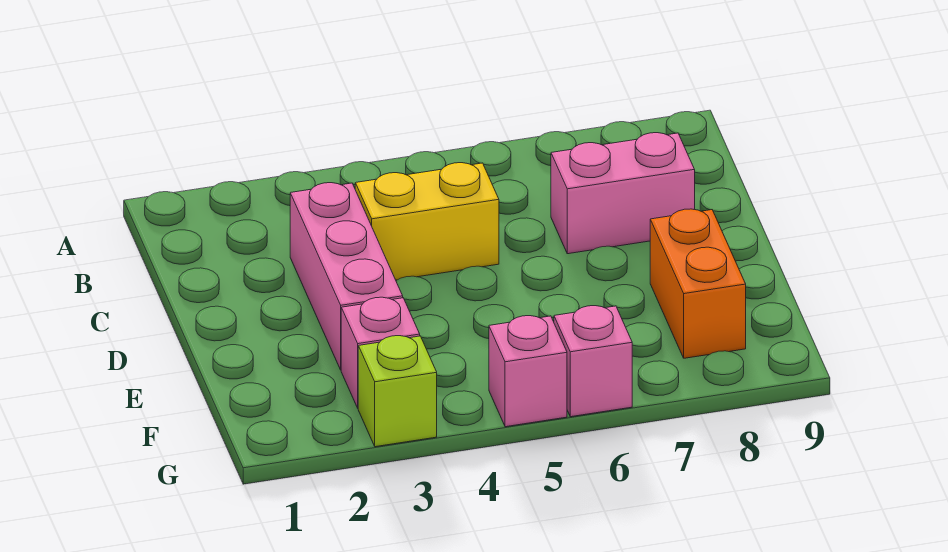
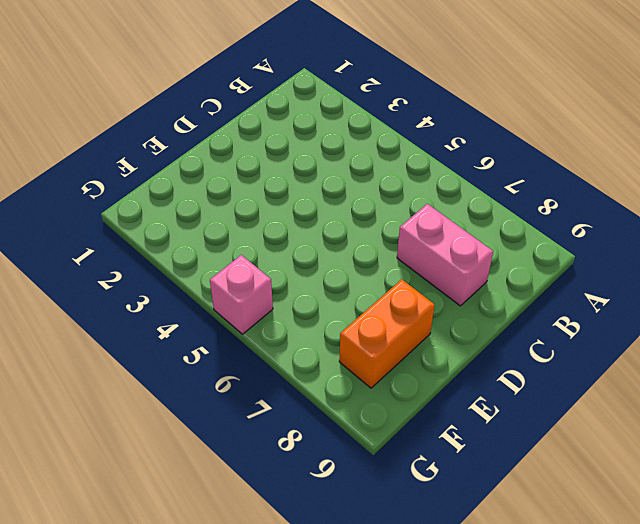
none -> pink 1x3 brick [290,183,403,370]
none -> yellow 1x2 brick [355,163,499,280]

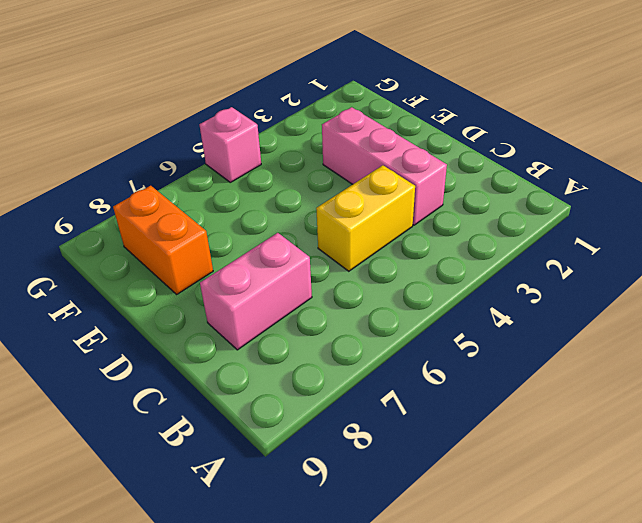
none -> pink 1x1 brick [341,297,420,408]
none -> lime 1x1 brick [358,336,437,447]

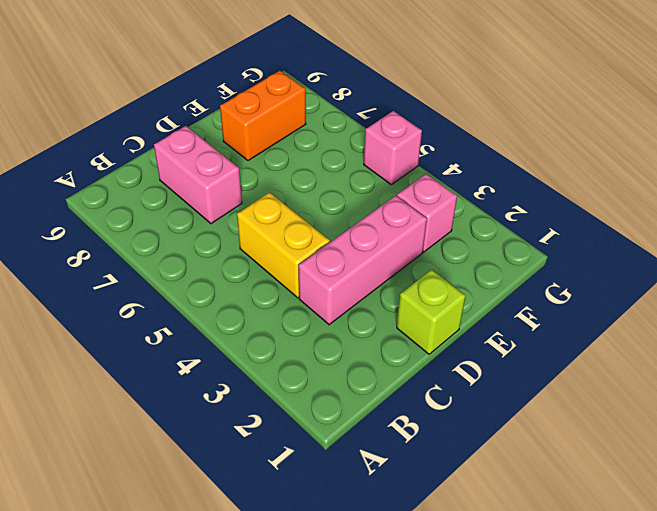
lime 1x1 brick [397,270,466,354] -> lime 1x1 brick moved to [358,336,437,447]
none -> pink 1x1 brick [554,306,632,417]

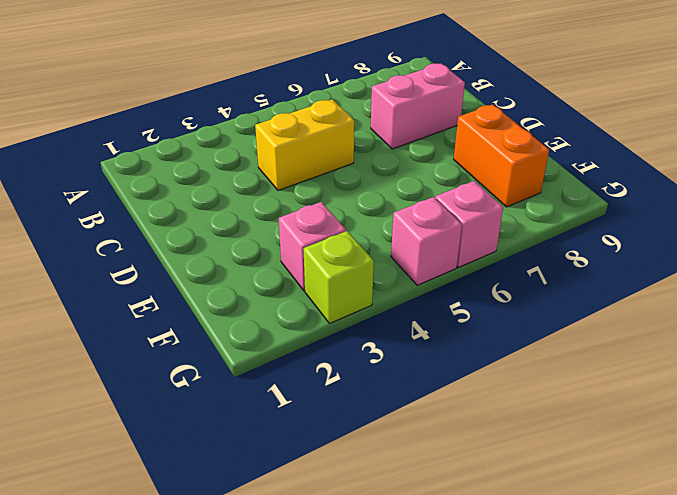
none -> pink 1x3 brick [290,183,403,370]

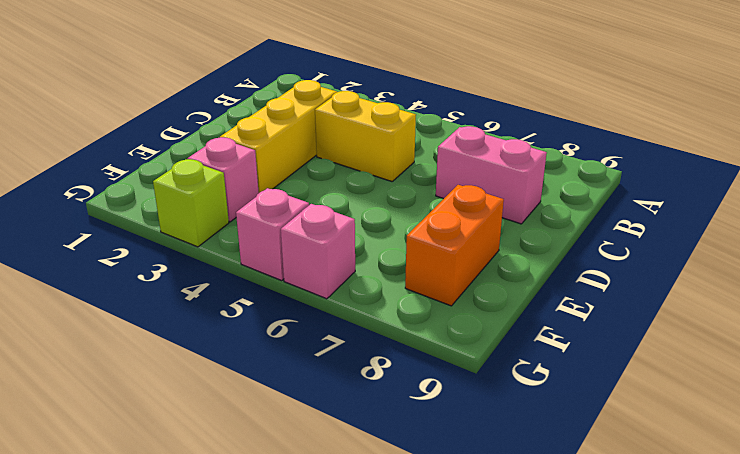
yellow 1x3 brick [220,80,337,193] -> pink 1x3 brick [290,183,403,370]

